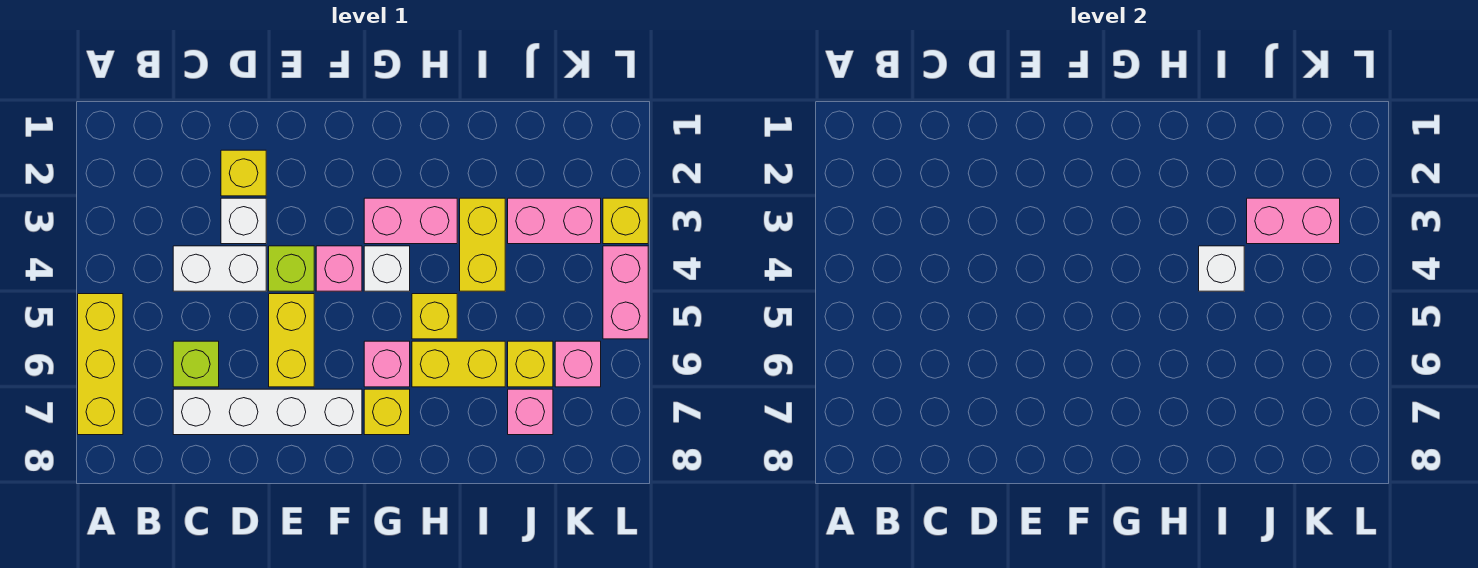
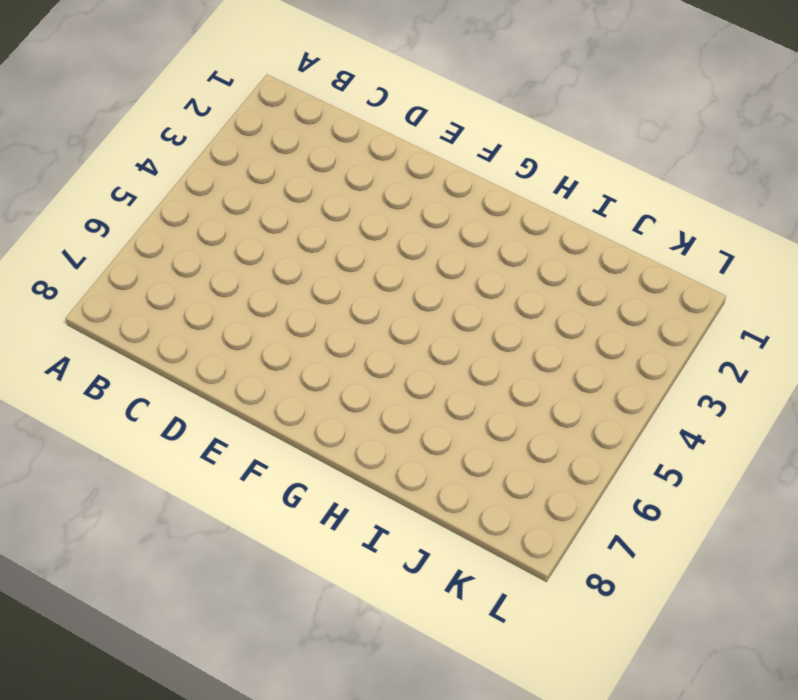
none -> yellow 1x3 brick [78,294,123,435]
none -> white 1x2 brick [173,246,266,291]
none -> lime 1x1 brick [173,341,219,387]

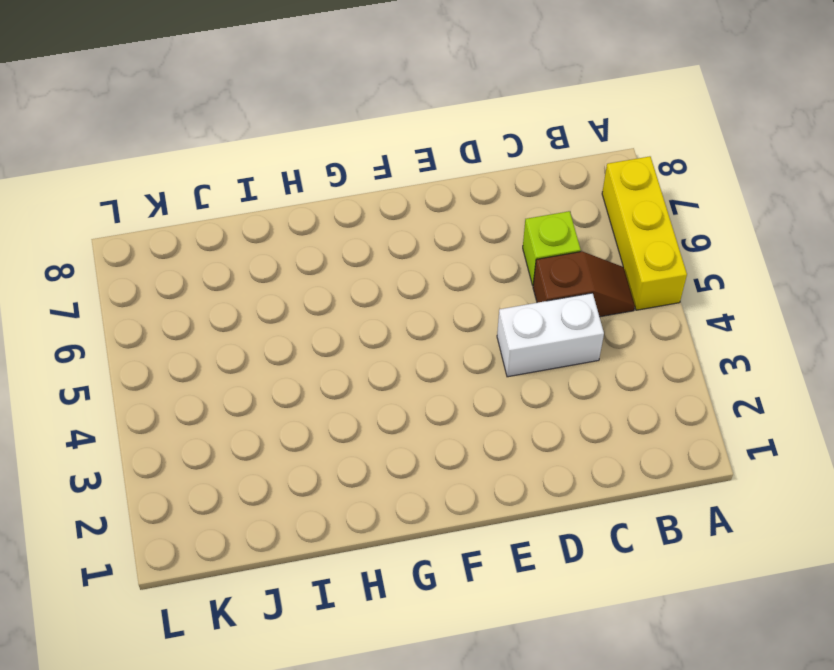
brown 1x2 slope [533,251,635,317] -> none
none -> white 1x4 brick [173,389,362,435]
none -> yellow 1x1 brick [221,150,266,196]
none -> white 1x1 brick [221,198,266,244]

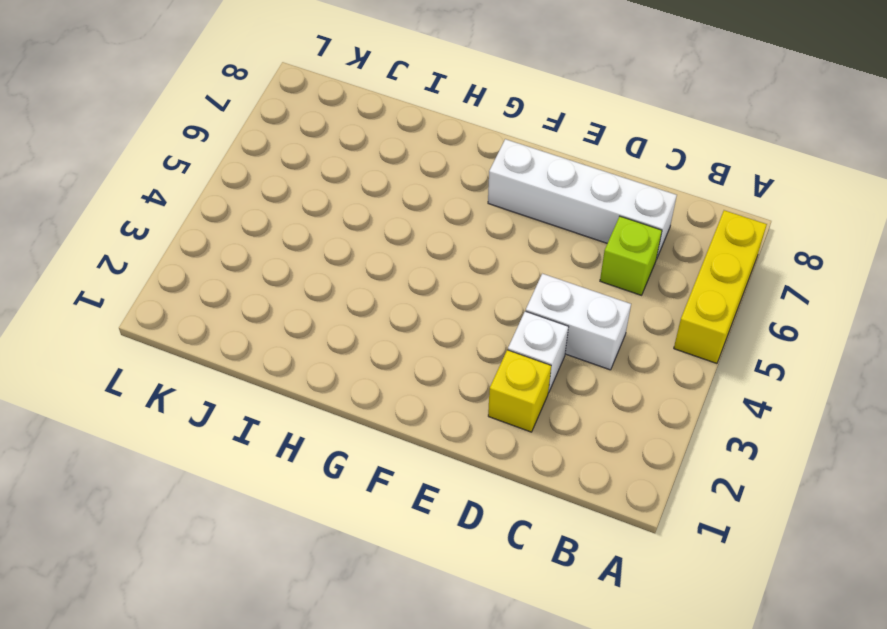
none -> lime 1x1 brick [269,246,314,291]
none -> yellow 1x2 brick [269,294,314,387]
none -> pink 1x1 brick [316,246,362,291]

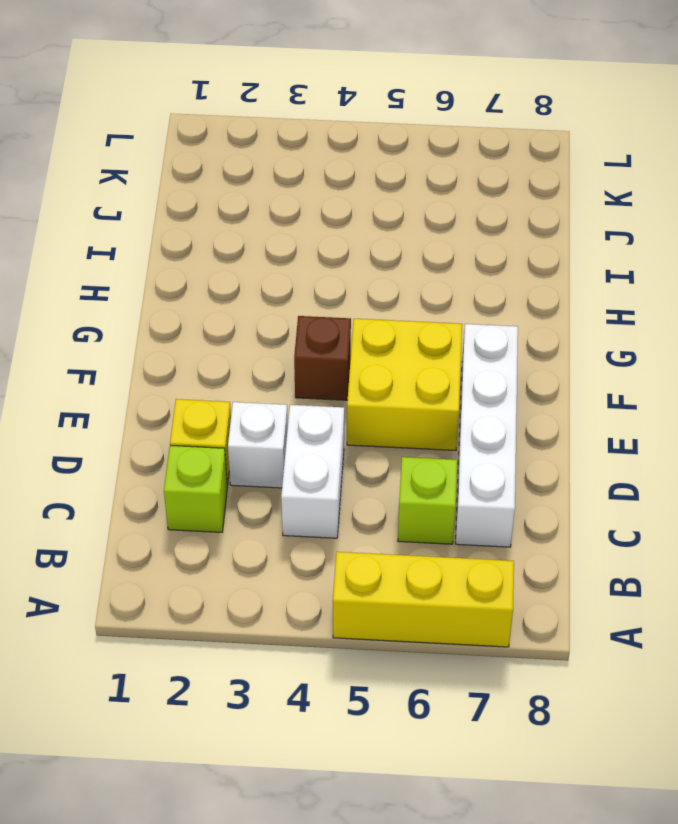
lime 1x1 brick [164,445,228,532] -> lime 1x1 brick moved to [269,246,314,291]
yellow 2x2 brick [347,319,462,451] -> yellow 1x2 brick [269,294,314,387]
brown 1x1 brick [294,316,351,400] -> pink 1x1 brick [316,246,362,291]
none -> pink 1x2 brick [364,198,457,244]
none -> white 1x1 brick [364,246,410,291]
none -> pink 1x1 brick [364,341,410,387]

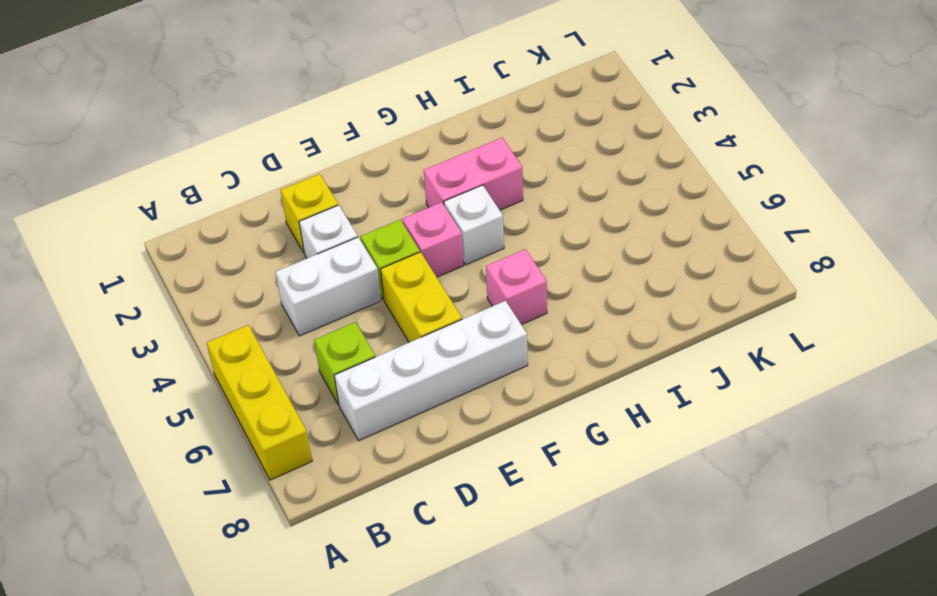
none -> yellow 1x1 brick [364,389,410,435]
none -> yellow 1x1 brick [412,294,457,339]
none -> yellow 1x2 brick [412,341,505,387]

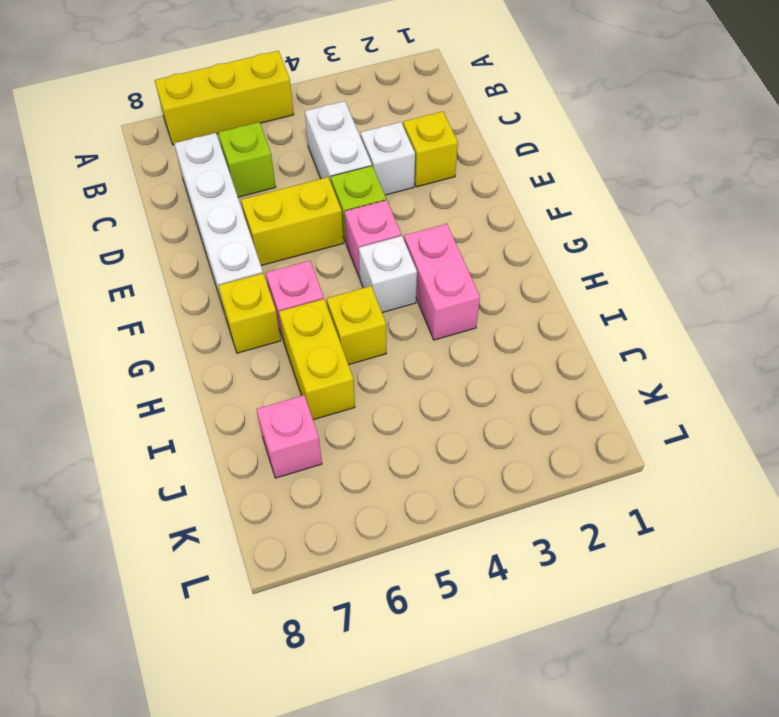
none -> yellow 1x2 brick [460,198,505,291]
none -> pink 1x2 brick [508,198,601,244]
none -> yellow 1x1 brick [508,341,553,387]

